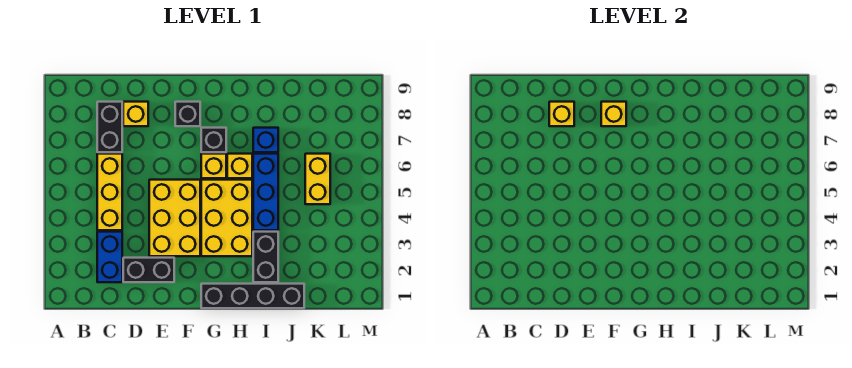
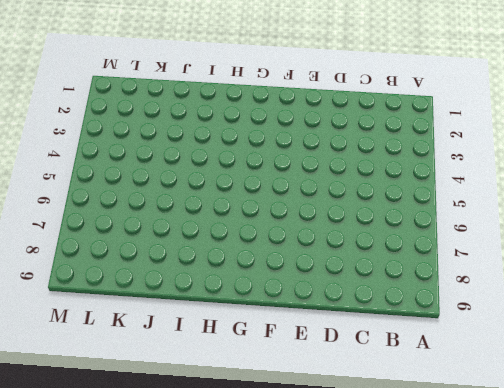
none -> blue 1x2 brick [97,232,122,282]
none -> yellow 1x3 brick [97,154,122,230]
none -> black 1x2 brick [97,102,122,152]

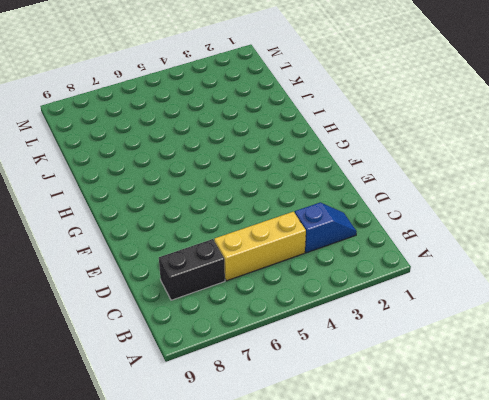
blue 1x2 slope [295,202,357,253] -> blue 1x2 brick [97,232,122,282]
none -> black 1x2 brick [123,258,174,282]
none -> yellow 1x1 brick [123,102,148,126]
none -> yellow 2x3 brick [149,180,200,256]

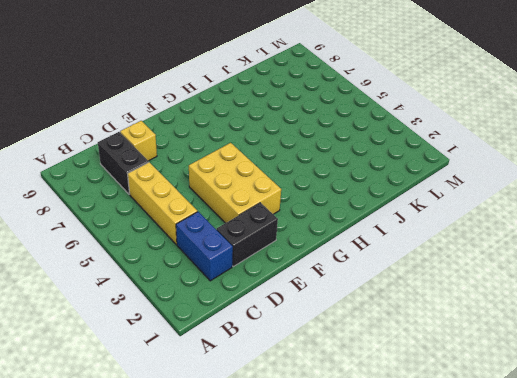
none -> black 1x1 brick [175,102,200,126]
none -> black 1x4 brick [201,284,304,308]
none -> yellow 2x3 brick [201,180,252,256]

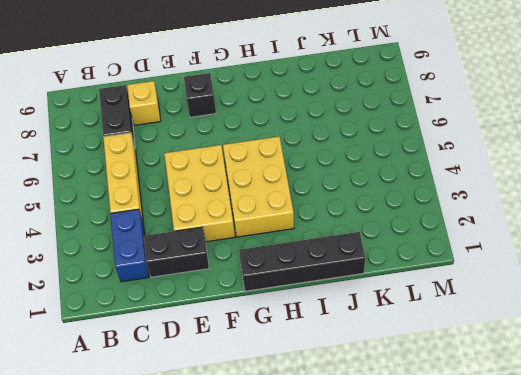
none -> yellow 1x1 brick [201,154,226,178]
none -> black 1x1 brick [201,128,226,152]
none -> yellow 1x1 brick [227,154,252,178]

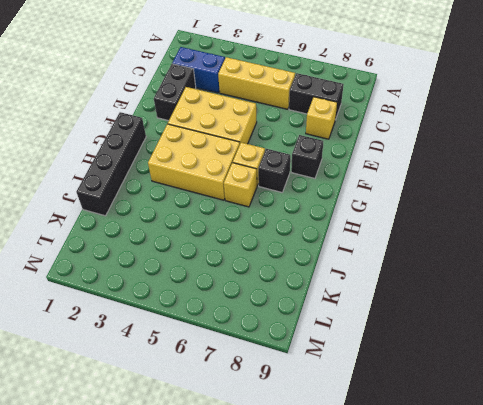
none -> black 1x2 brick [253,232,278,282]
none -> blue 1x3 brick [253,154,278,230]
none -> blue 1x1 brick [253,128,278,152]

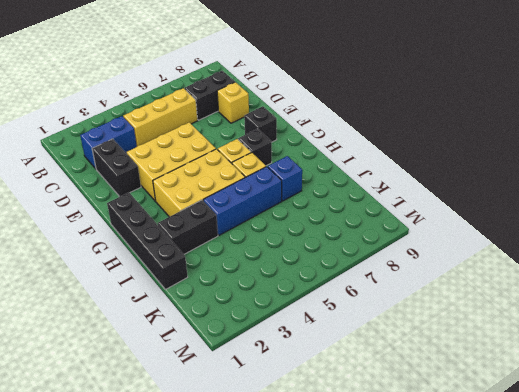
none -> yellow 1x2 brick [305,154,330,204]
none -> yellow 1x1 brick [549,102,574,126]
none -> yellow 1x1 brick [601,102,626,126]

